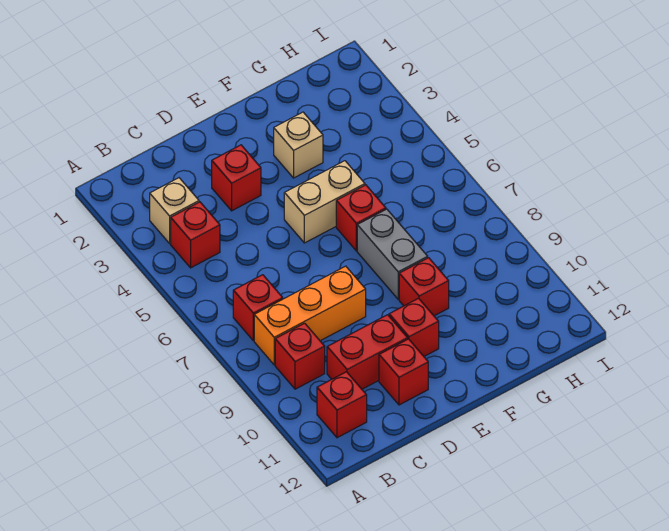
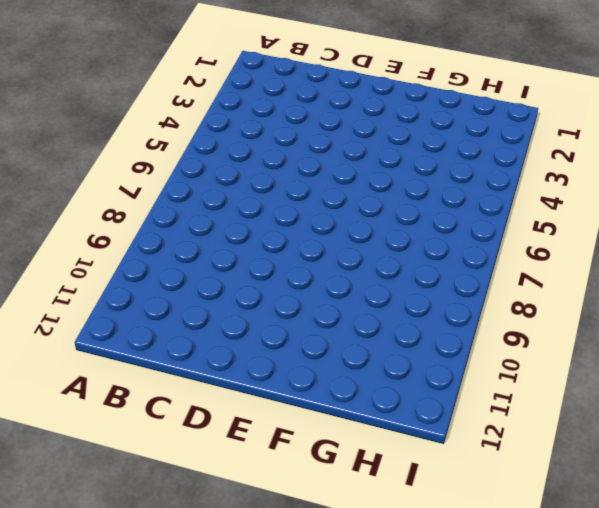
none -> tan 1x1 brick [150,178,199,243]
none -> red 1x1 brick [171,202,220,268]
none -> red 1x1 brick [233,275,283,341]

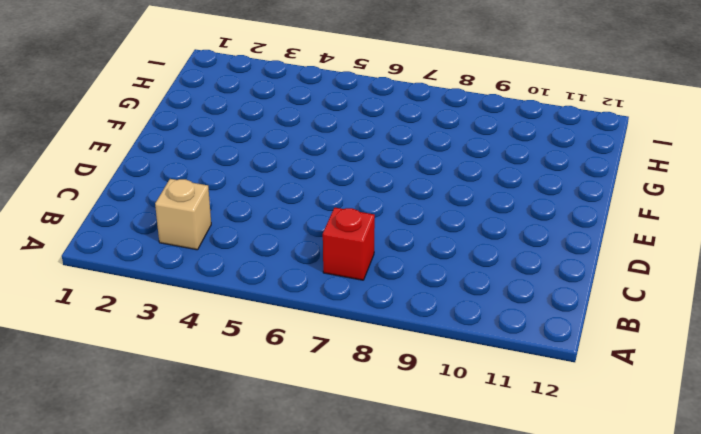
none -> red 1x1 brick [171,202,220,268]
none -> orange 1x3 brick [254,266,366,365]
none -> red 1x1 brick [275,323,325,389]

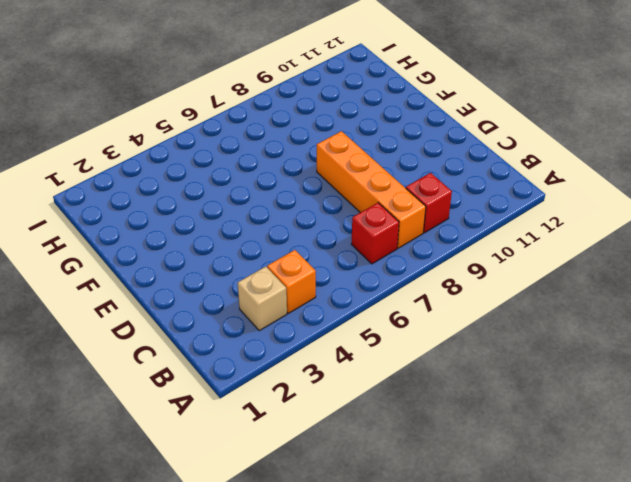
orange 1x1 brick [267,250,316,313] -> red 1x1 brick [171,202,220,268]
orange 1x4 brick [317,131,426,248] -> orange 1x3 brick [254,266,366,365]
none -> red 1x1 brick [317,372,367,438]
none -> red 1x2 brick [327,315,408,389]
none -> red 1x1 brick [212,145,261,211]

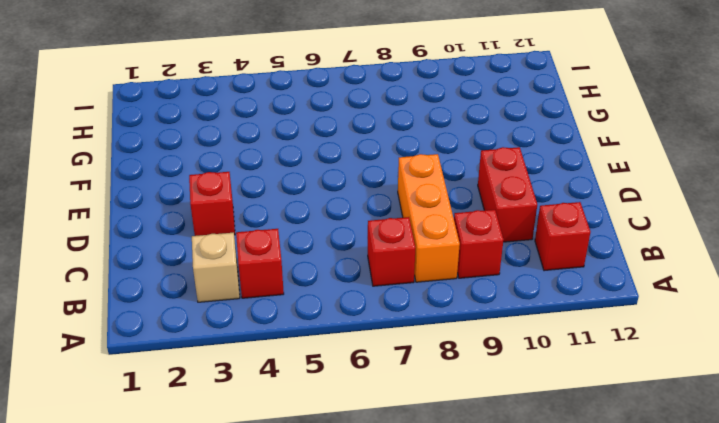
none -> red 1x1 brick [379,339,428,405]
none -> tan 1x2 brick [284,161,365,243]
none -> red 1x1 brick [389,298,439,356]

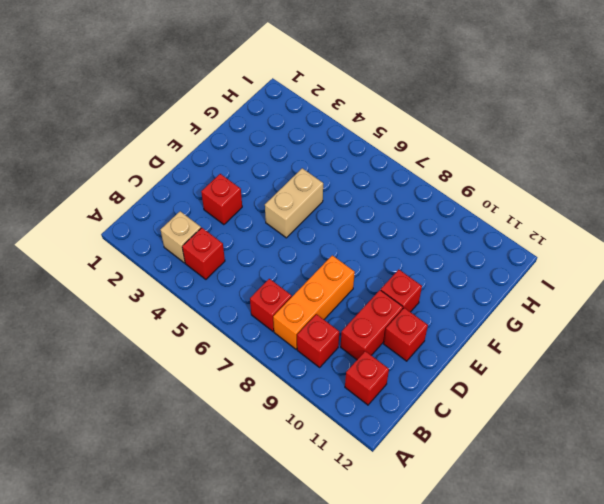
none -> tan 1x1 brick [274,112,323,178]
none -> red 1x1 brick [336,185,386,251]
none -> grey 1x2 brick [357,209,428,299]

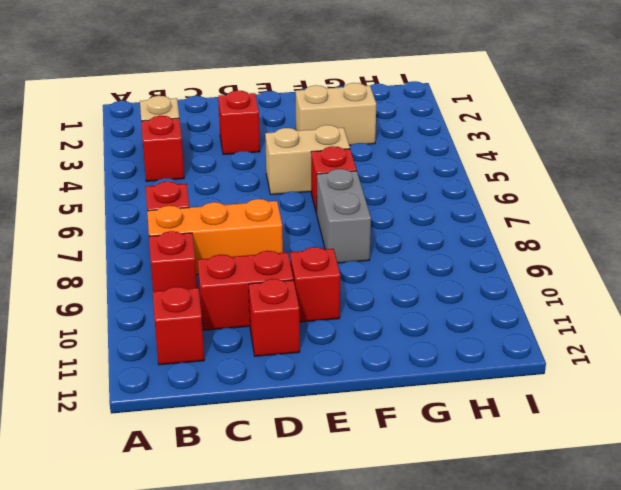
tan 1x2 brick [295,83,376,145] -> tan 1x1 brick [274,112,323,178]
none -> red 1x1 brick [399,258,449,316]

